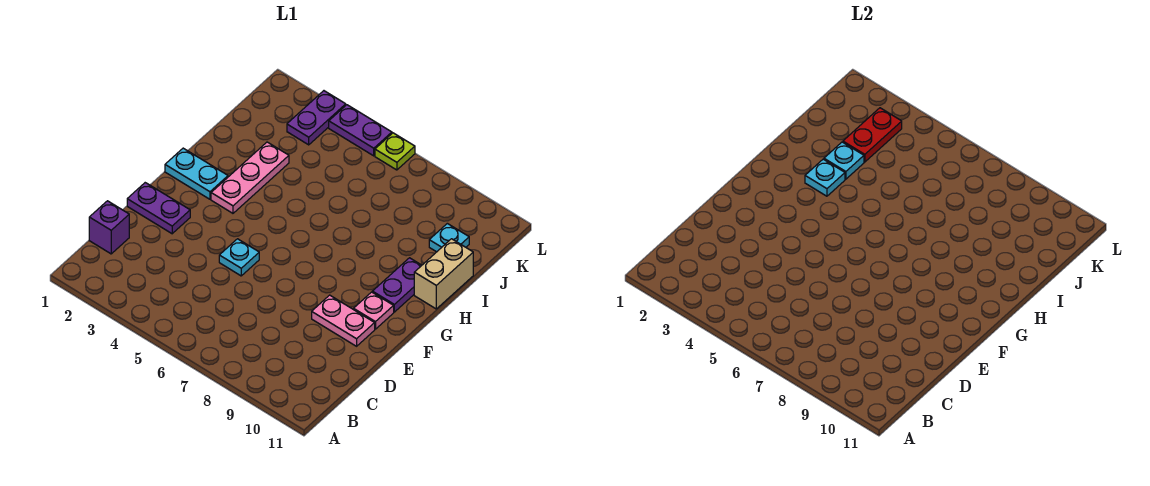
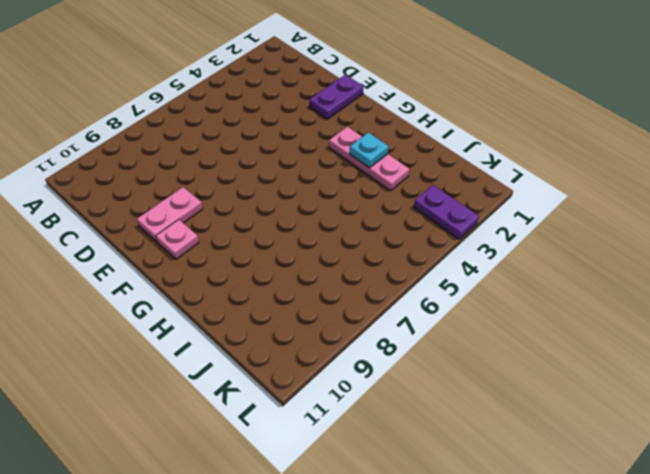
none -> purple 1x1 brick [89,201,129,254]
none -> cyan 1x1 plate [219,239,259,276]
none -> cyan 1x2 plate [165,148,228,199]

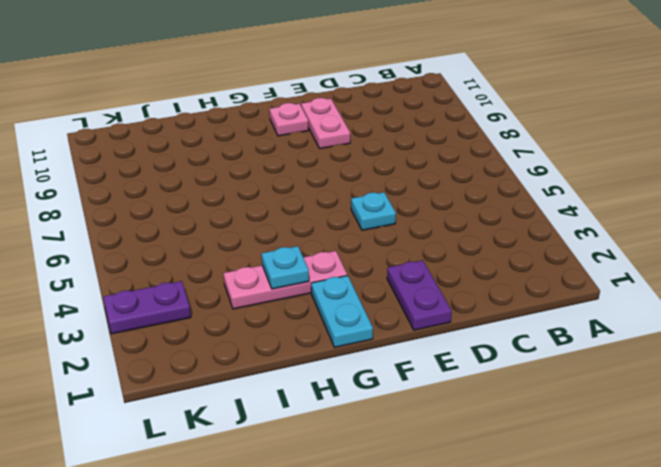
none -> purple 1x1 brick [89,201,129,254]
none -> purple 1x2 plate [372,258,422,312]
none -> tan 1x2 brick [414,239,473,309]

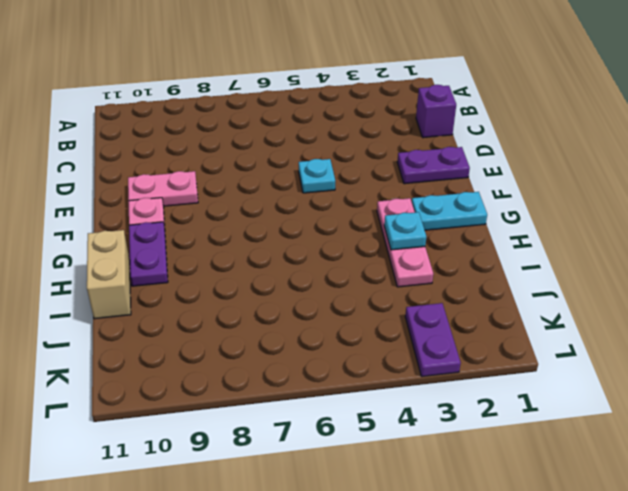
none -> cyan 1x1 plate [429,223,469,252]
none -> purple 1x2 plate [329,105,392,156]
none -> lime 1x1 plate [375,133,415,170]

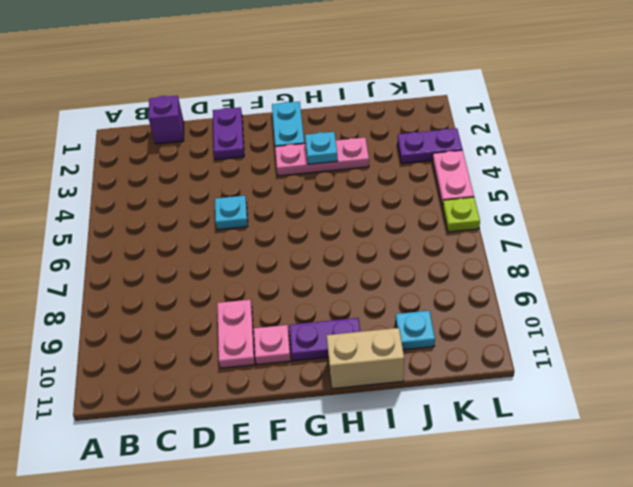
pink 1x2 plate [433,150,474,207] -> purple 1x2 plate [329,105,392,156]
none -> cyan 1x1 plate [824,142,864,179]
none -> red 1x2 plate [843,108,902,162]

